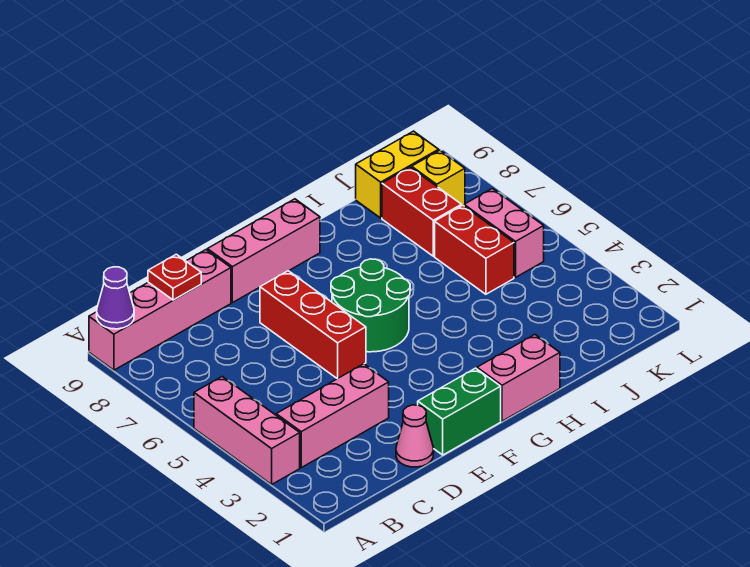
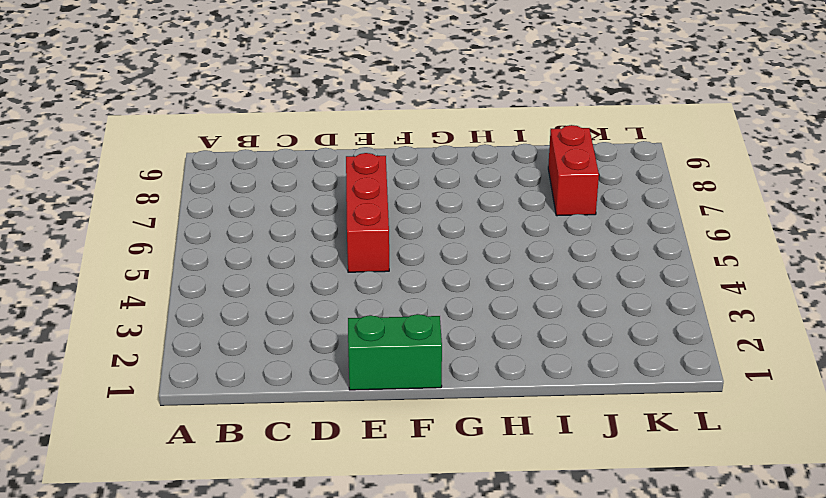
none -> pink 1x3 brick [194,377,300,484]
none -> pink 1x4 brick [89,250,231,370]
none -> pink 1x3 brick [276,364,389,468]

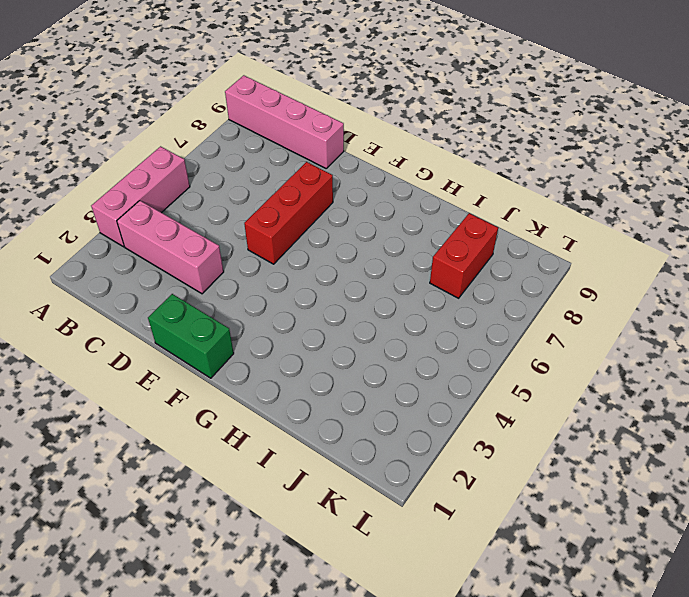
none -> pink 1x1 cone [396,405,434,467]
none -> pink 1x3 brick [207,199,320,303]
none -> green 2x2 round brick [331,259,410,352]

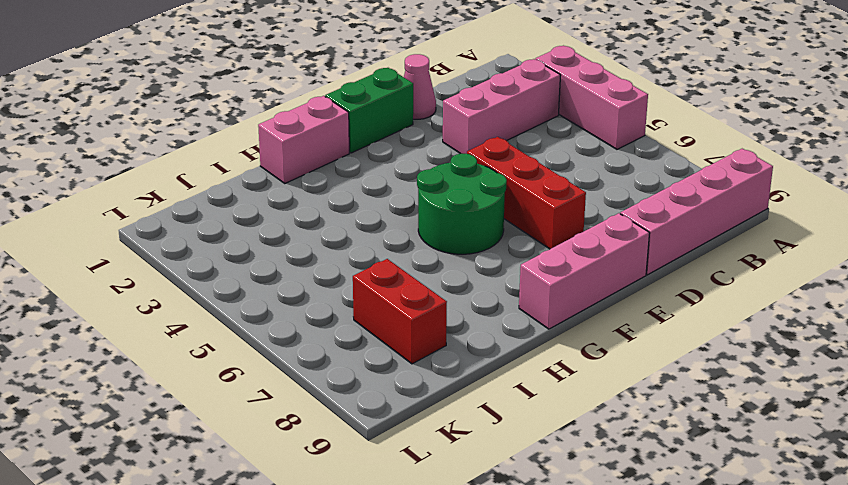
none -> red 1x2 brick [435,205,514,294]
none -> yellow 1x2 brick [356,131,439,218]
none -> pink 1x2 brick [464,188,544,277]

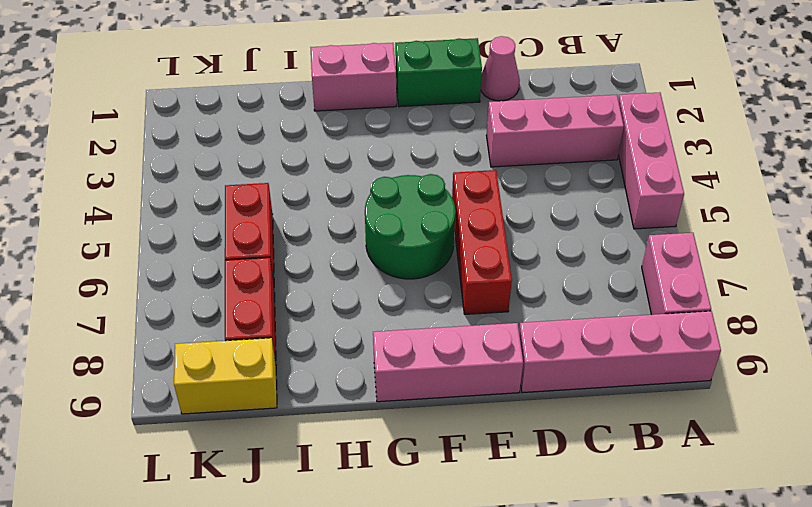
pink 1x2 brick [642,233,711,315] -> pink 1x2 brick moved to [464,188,544,277]
none -> yellow 1x1 brick [412,150,465,205]
none -> purple 1x1 cone [97,267,134,329]
none -> red 1x1 plate [148,254,201,300]

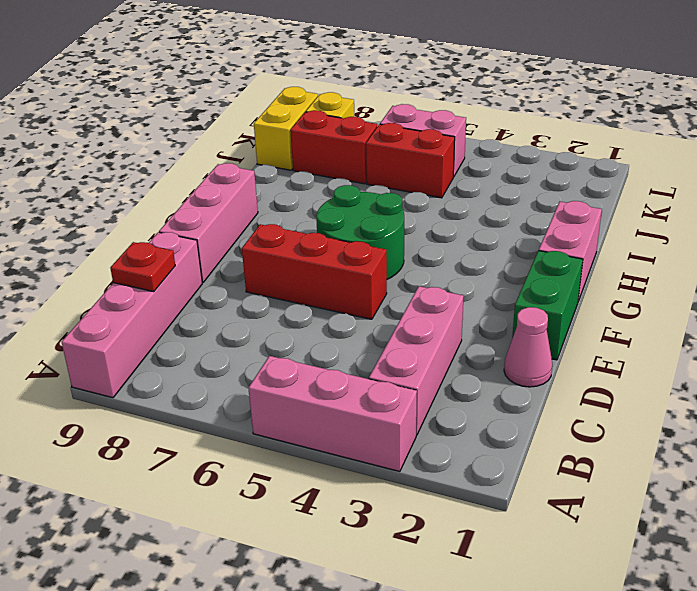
none -> purple 1x1 cone [97,267,134,329]

